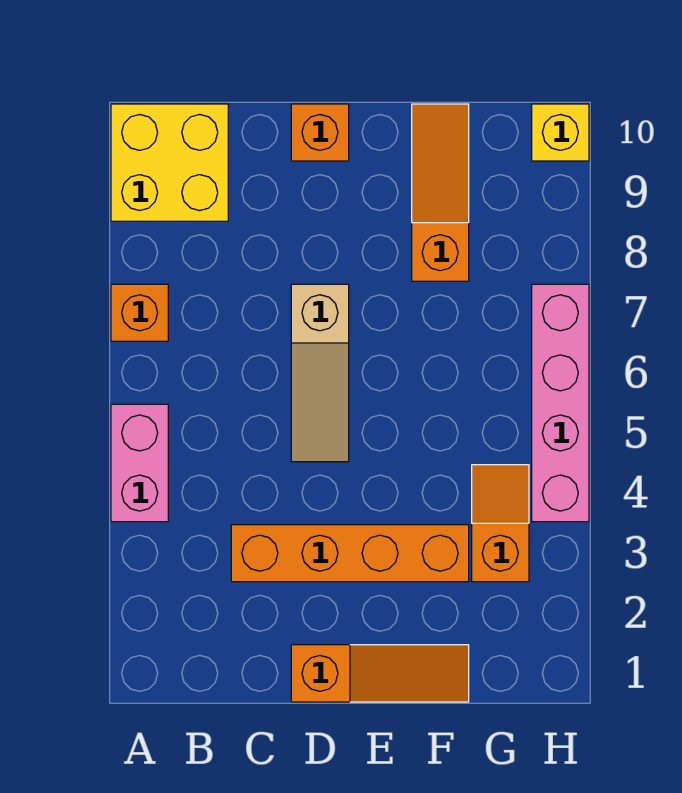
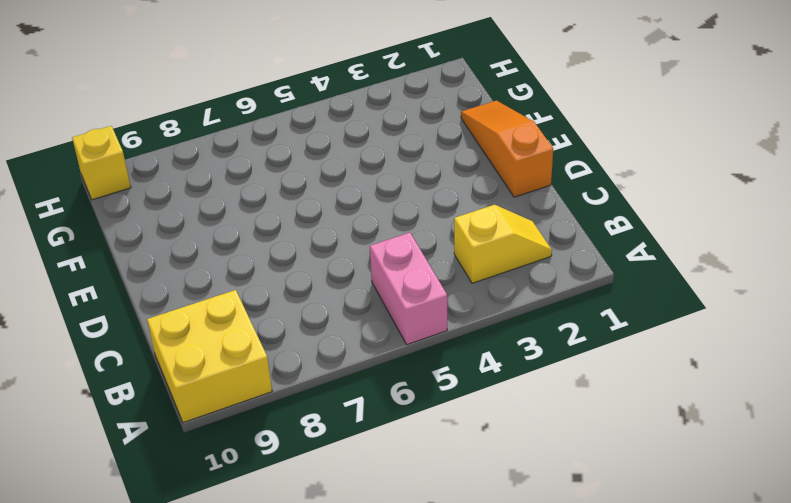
pink 1x2 brick [370,233,447,345] -> pink 1x2 brick turned to [111,404,168,522]
yellow 1x2 slope [454,205,552,283] -> none
none -> orange 1x1 brick [111,284,168,341]
none -> orange 1x4 brick [231,525,469,582]

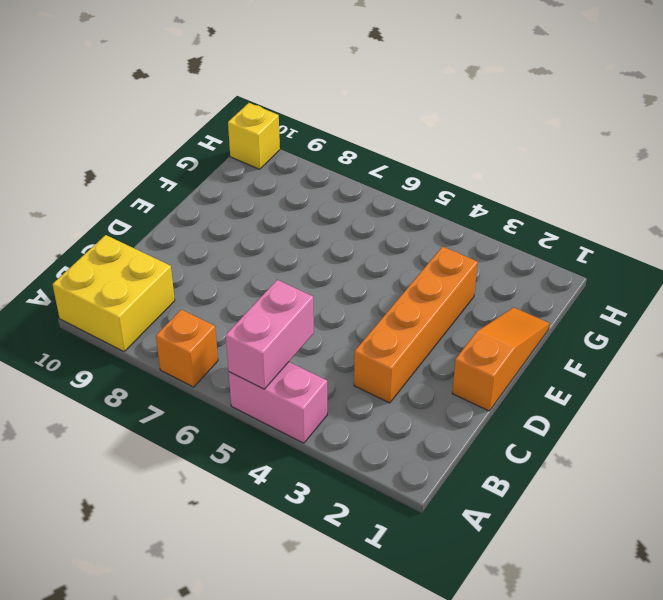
pink 1x2 brick [226,280,314,389] -> none
none -> tan 1x3 slope [291,284,349,462]
none -> orange 1x1 brick [291,104,349,161]

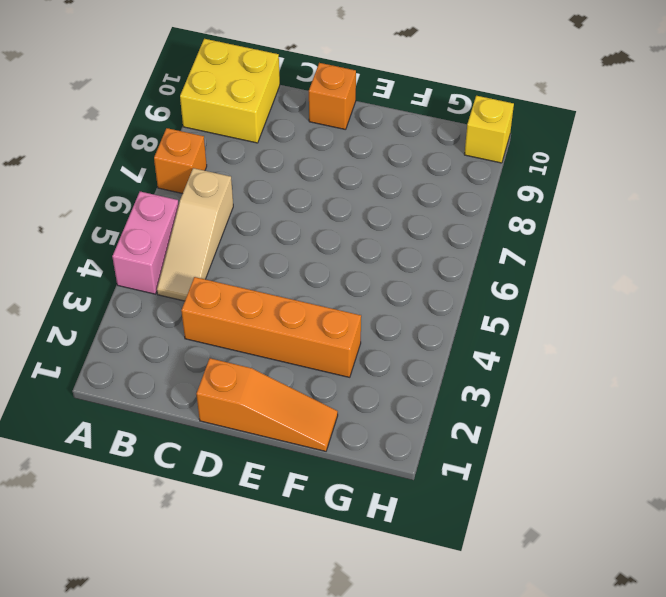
tan 1x3 slope [157,168,233,301] -> tan 1x3 slope moved to [291,284,349,462]
none -> orange 1x3 slope [412,104,469,281]
none -> orange 1x2 slope [472,465,529,582]

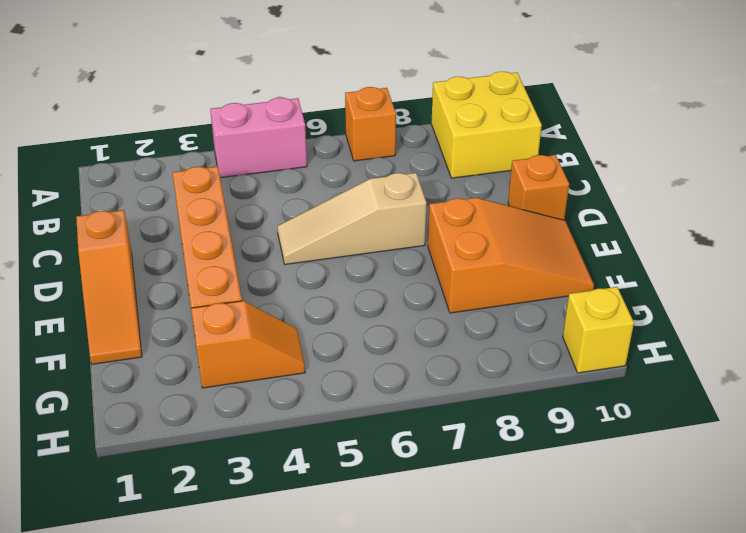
orange 2x3 slope [428,198,594,313] -> orange 1x3 slope [412,104,469,281]
none -> pink 1x4 brick [532,284,589,522]

